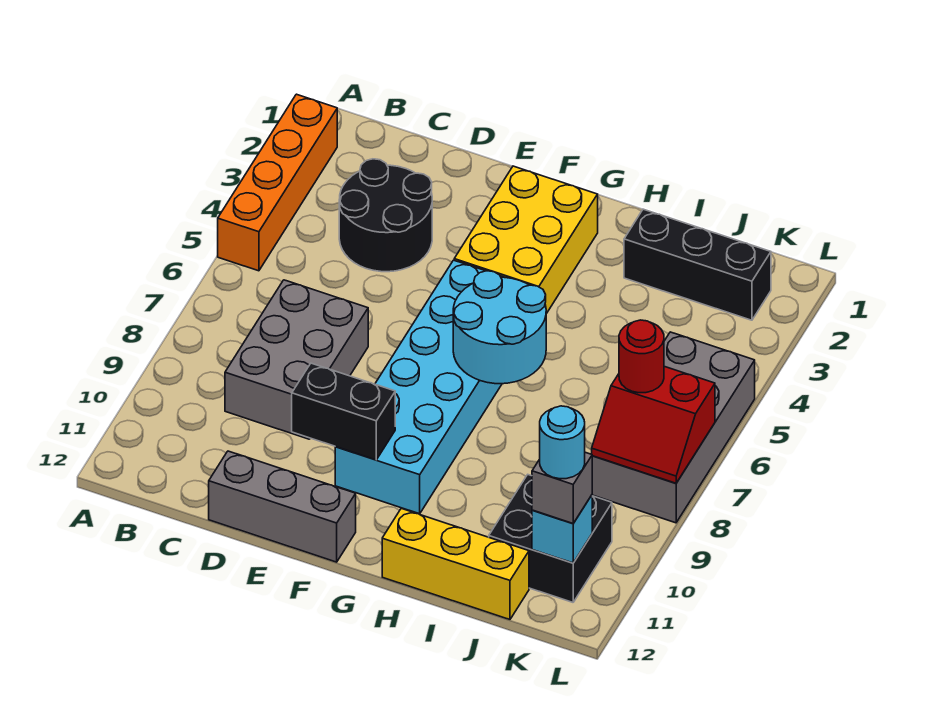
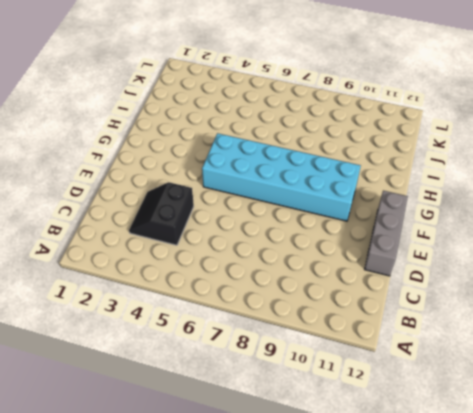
black 2x2 slope [129,182,194,245] -> black 2x2 round brick [339,159,432,272]
none -> orange 1x4 brick [218,94,337,271]
none -> grey 2x3 brick [225,280,368,439]
none -> yellow 2x3 brick [454,166,598,314]

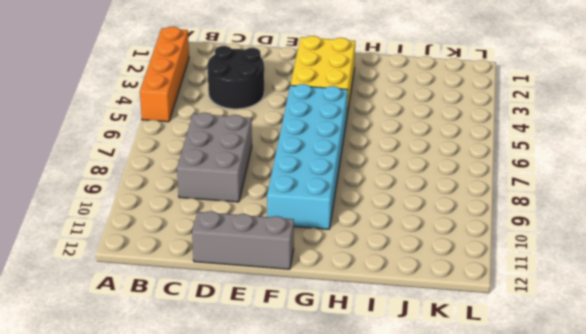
none -> yellow 1x3 brick [382,508,529,619]
none -> black 1x3 brick [624,209,771,320]
none -> black 2x2 brick [489,475,612,602]

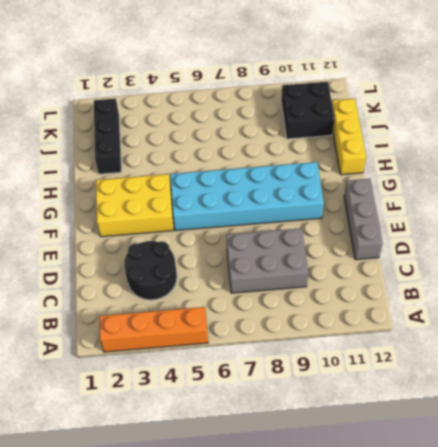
none -> grey 2x4 brick [592,332,755,523]
none -> black 1x2 brick [292,363,395,460]
none -> cyan 2x2 round brick [453,271,546,384]

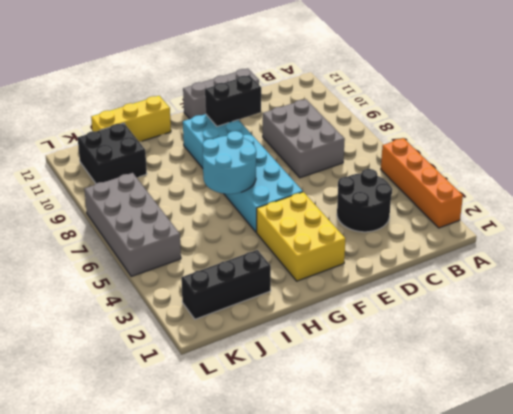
none -> red 2x2 slope [592,366,715,483]
none -> cyan 1x1 brick [532,495,592,563]
none -> red 1x1 round brick [619,320,664,393]

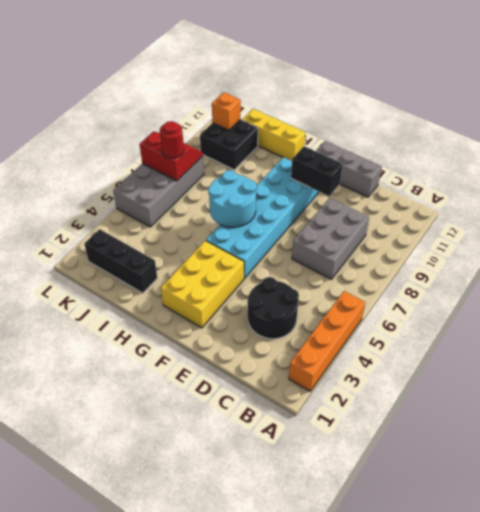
orange 1x1 brick [212,92,241,130] -> cyan 1x1 brick [532,495,592,563]
none -> grey 1x1 brick [532,452,592,524]
none -> cyan 1x1 round brick [540,406,585,479]

